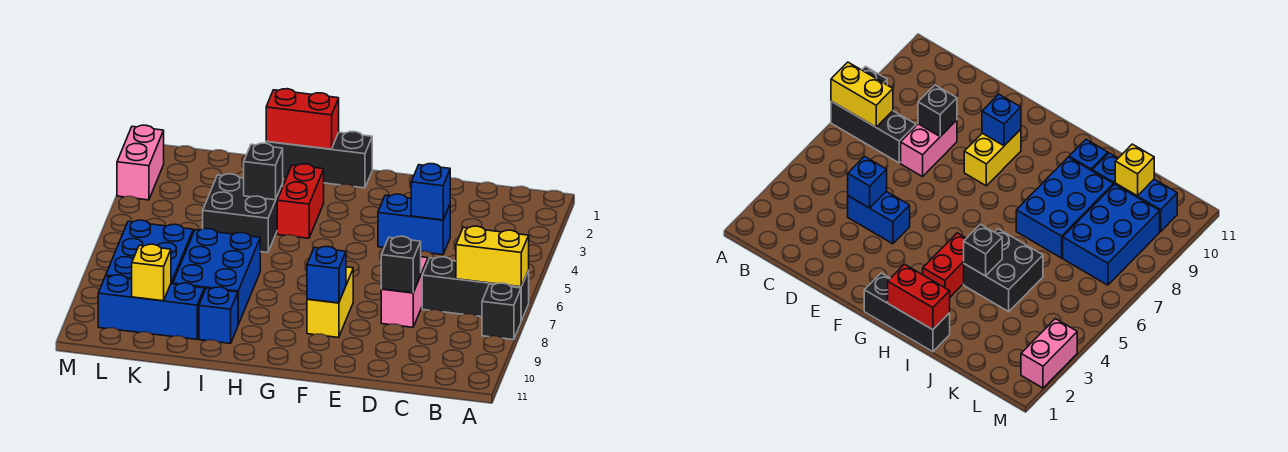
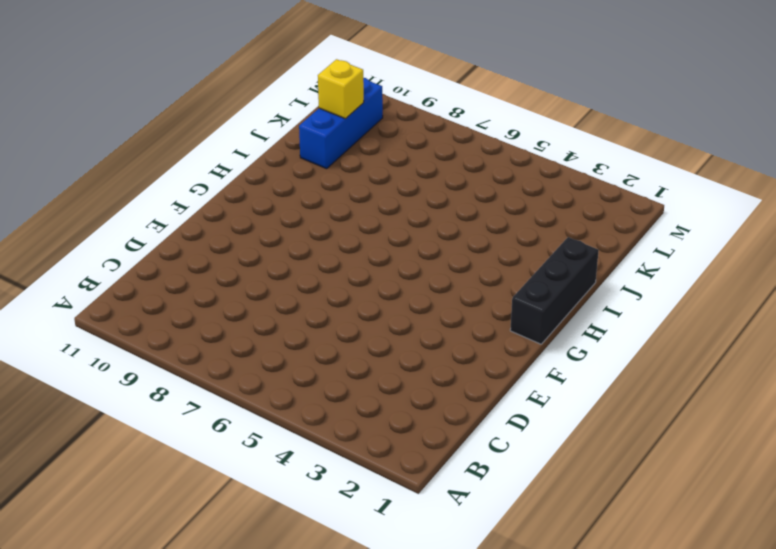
none -> black 1x3 brick [422,257,529,321]
none -> black 1x1 brick [482,283,521,340]
none -> blue 1x2 brick [378,194,450,255]

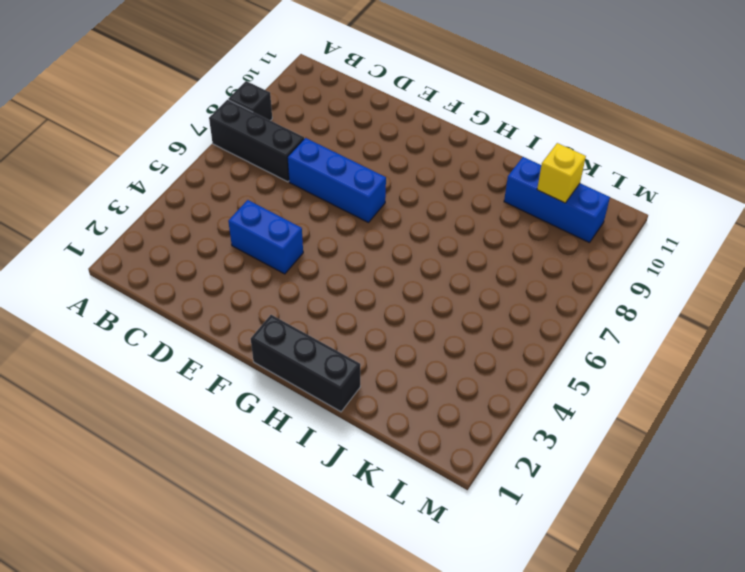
blue 1x3 brick [288,138,386,223] -> pink 1x2 brick [381,257,428,327]
none -> yellow 1x2 brick [307,267,353,338]
none -> red 1x2 brick [277,164,324,238]
none -> black 2x2 brick [203,174,283,253]

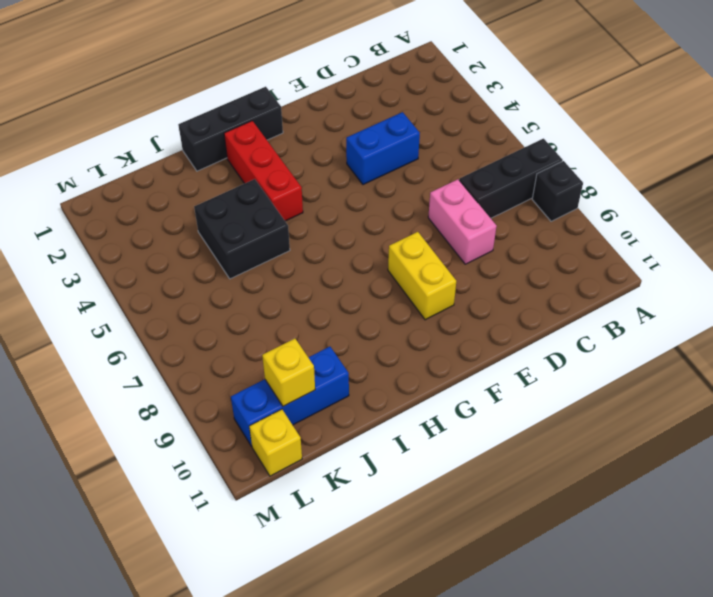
red 1x3 brick [224,121,303,221] -> red 1x2 brick [277,164,324,238]
yellow 1x1 brick [249,409,302,476] -> none
none -> blue 2x3 brick [173,229,260,324]
none -> blue 1x1 brick [199,287,238,344]
none -> blue 2x3 brick [106,220,193,284]

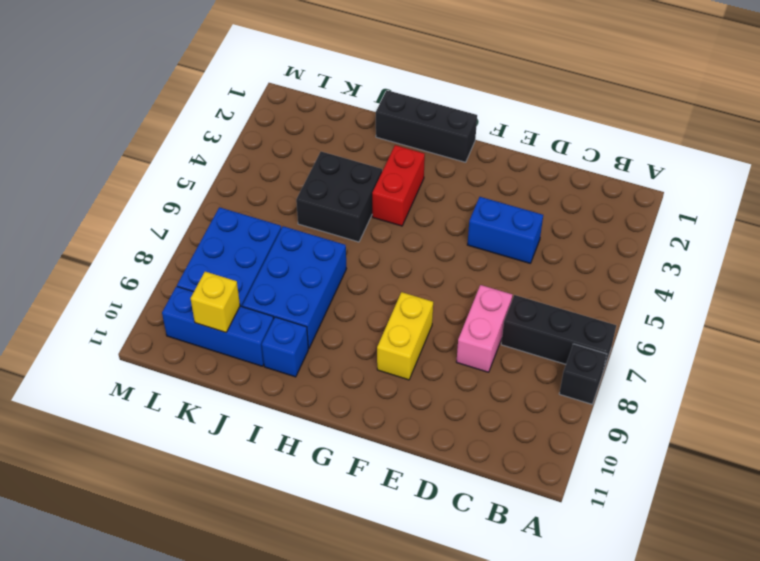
none -> pink 1x2 brick [117,125,164,200]
none -> yellow 1x2 brick [456,226,529,287]
none -> blue 1x1 brick [411,164,450,220]

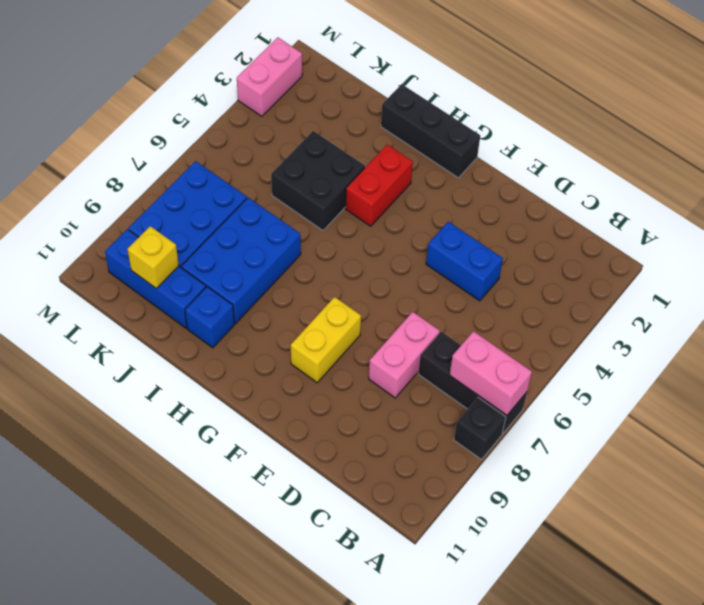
pink 1x2 brick [450,331,532,415] -> yellow 1x2 brick [456,226,529,287]
none -> blue 1x1 brick [411,164,450,220]
none -> black 1x1 brick [381,236,421,293]
none -> blue 1x1 brick [307,247,346,303]

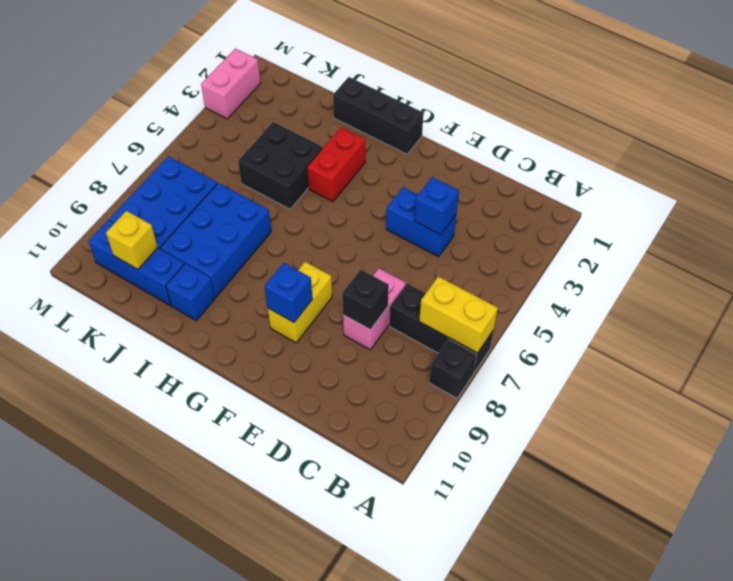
none -> red 1x2 brick [266,89,339,149]
none -> black 1x1 brick [244,143,283,200]

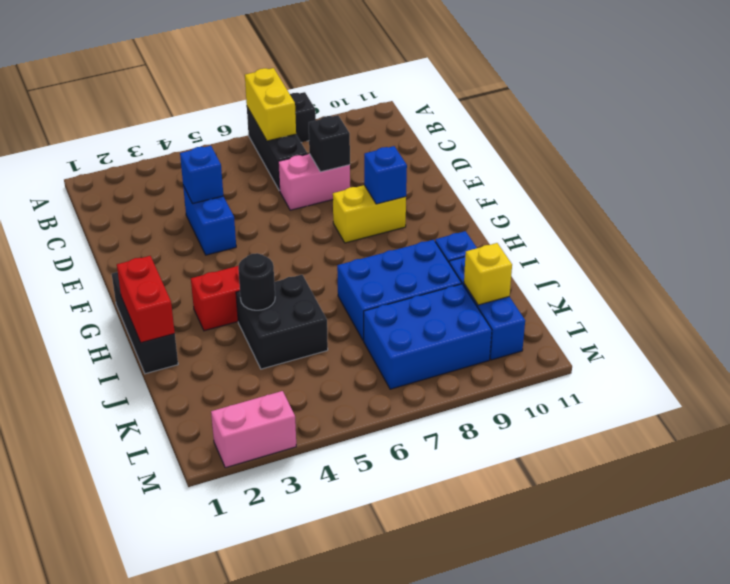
black 1x1 round brick [238,253,275,310] -> black 1x1 brick [244,143,283,200]

